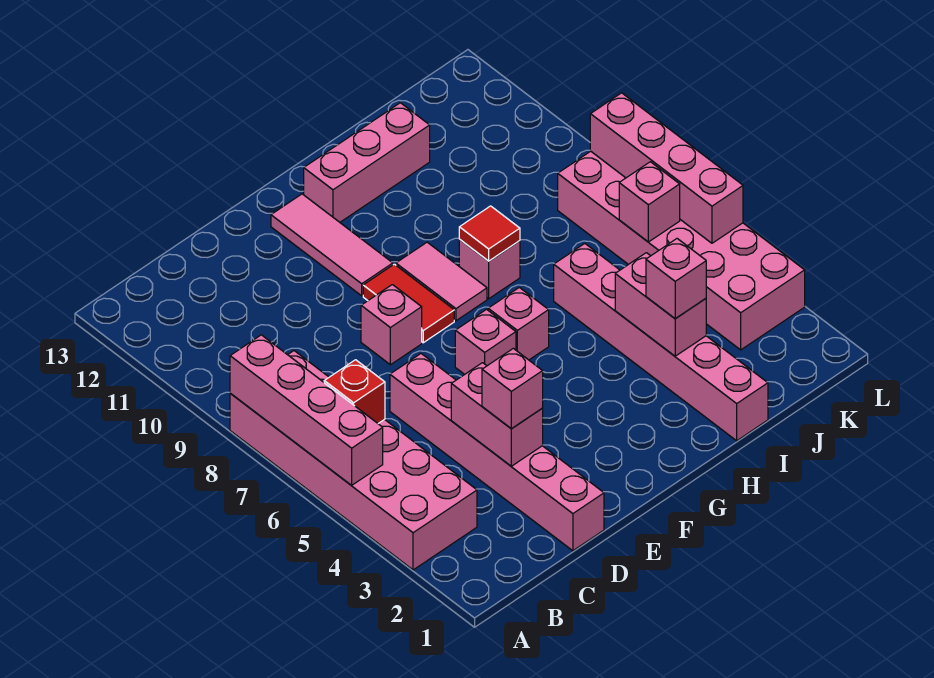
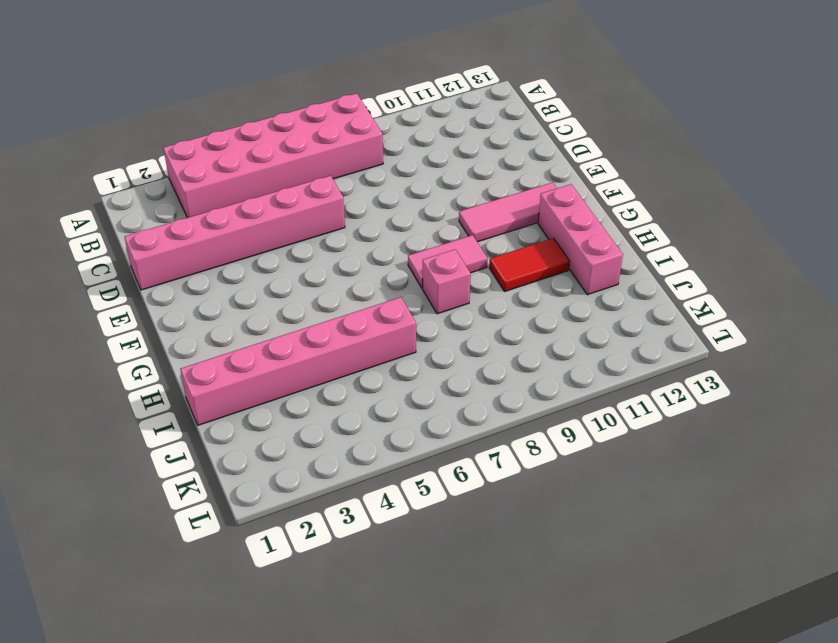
red 1x2 tile [489,238,570,292] -> red 1x2 tile moved to [363,264,454,343]
none -> pink 1x1 brick [361,285,422,365]
none -> pink 1x1 brick [455,309,516,374]
none -> pink 1x1 brick [488,287,549,360]

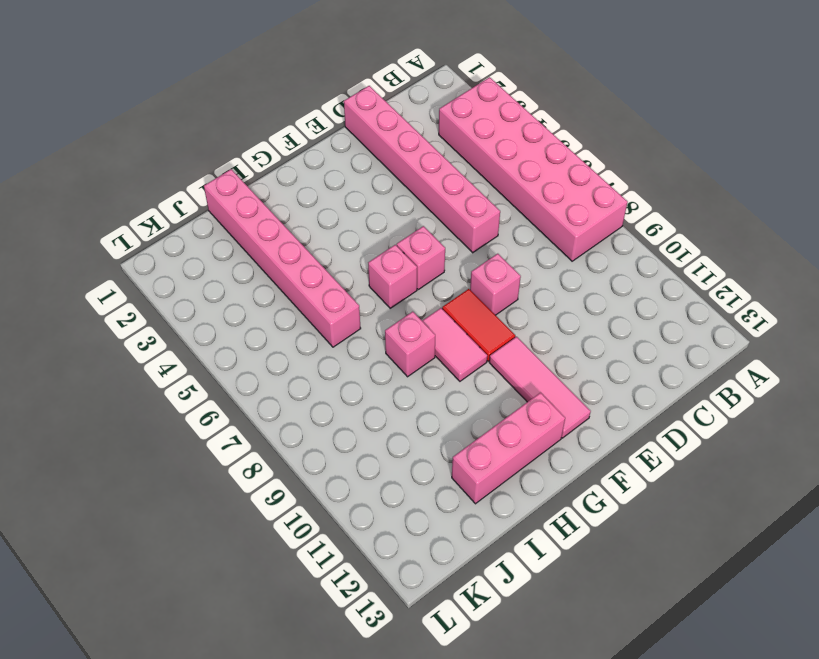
none -> pink 2x6 brick [558,151,805,350]
none -> pink 1x4 brick [230,335,383,485]
none -> red 1x1 brick [324,360,385,423]

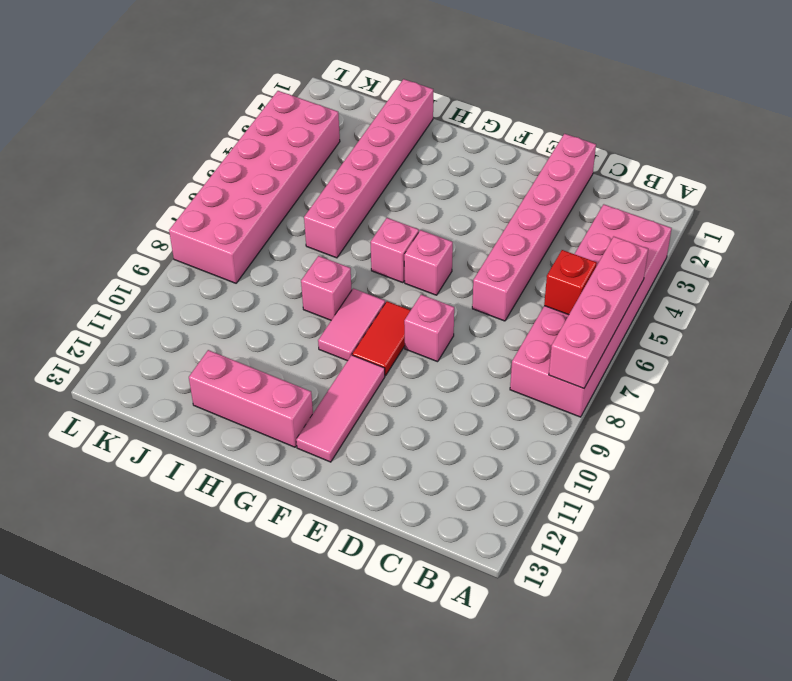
none -> pink 1x2 brick [451,363,543,466]
none -> red 1x1 tile [459,206,520,261]
none -> pink 1x2 brick [615,253,706,356]

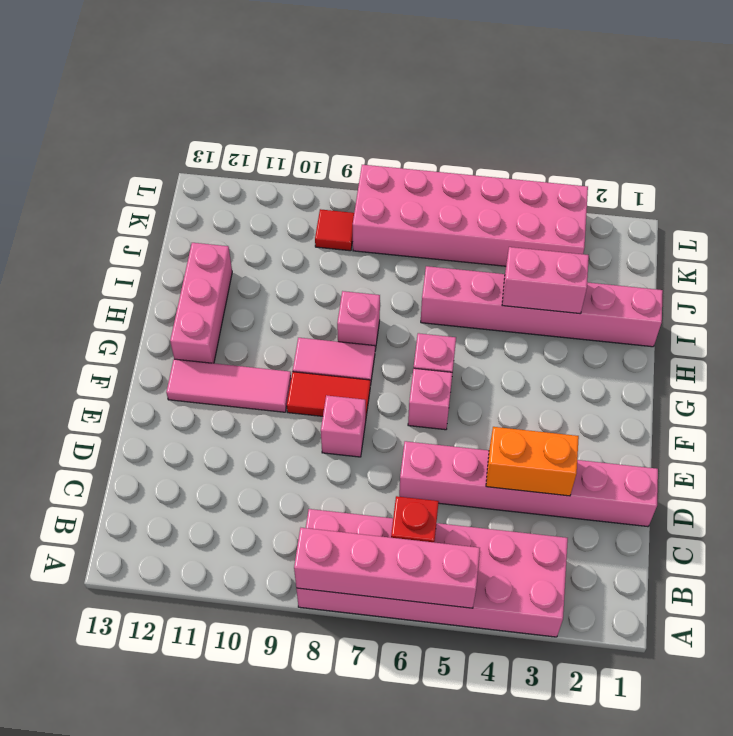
orange 1x2 brick [486,427,579,496] -> pink 1x2 brick [451,363,543,466]
red 1x1 tile [315,209,354,251] -> red 1x1 tile moved to [459,206,520,261]
none -> pink 1x1 brick [619,162,680,242]
none -> pink 1x4 brick [590,93,743,243]
none -> pink 1x1 brick [482,348,543,429]

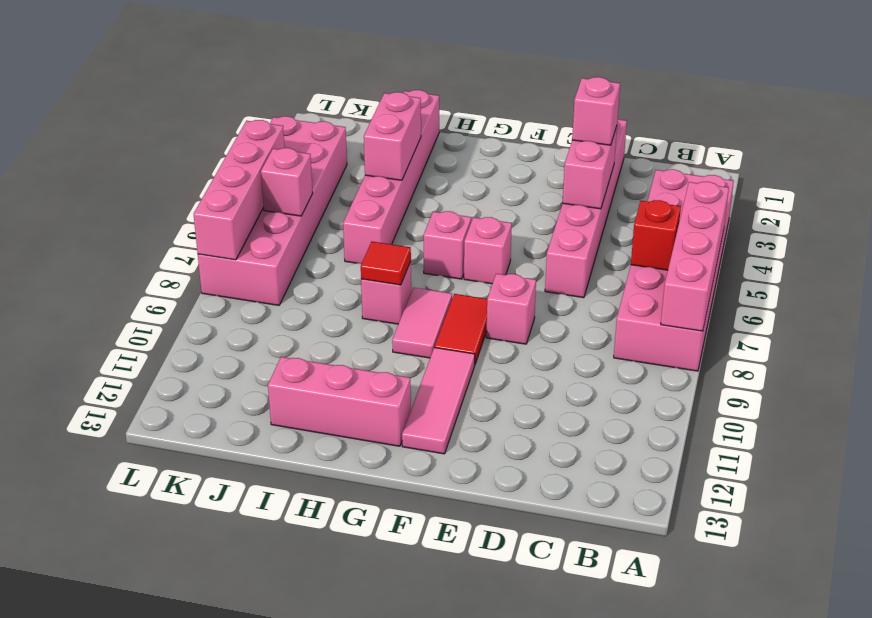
none -> pink 1x1 brick [646,239,706,319]

